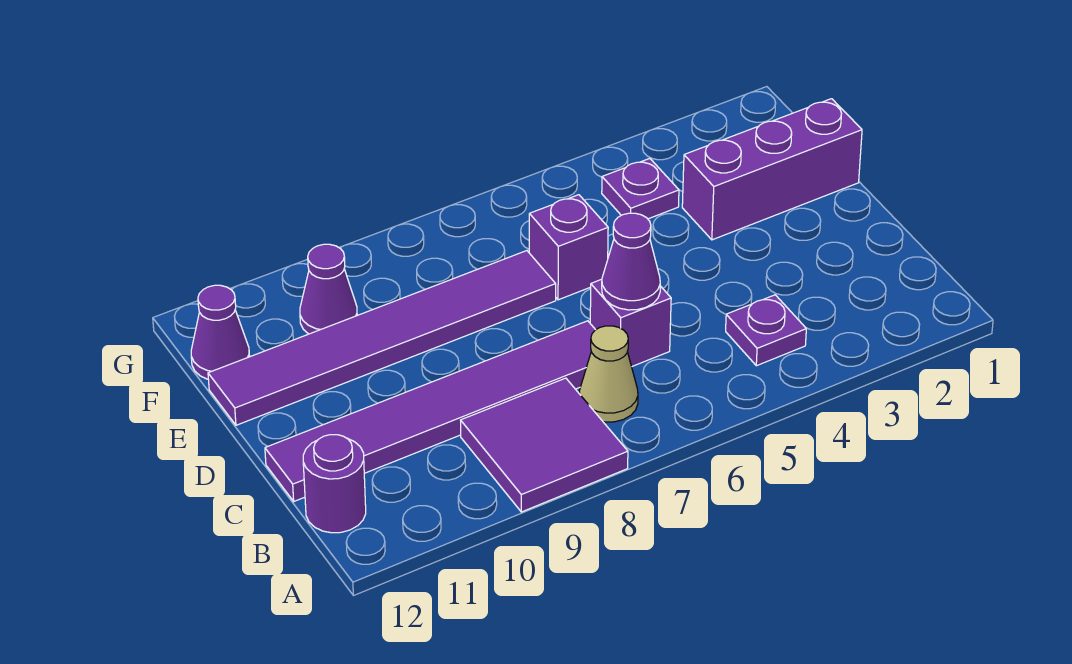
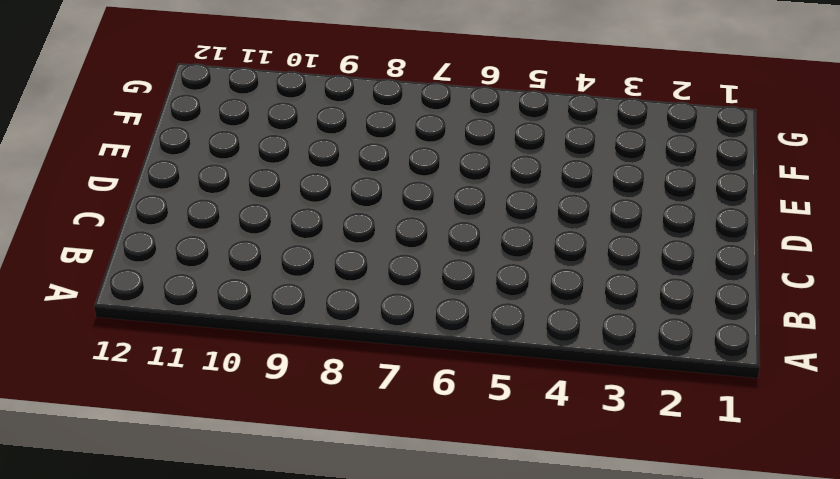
none -> purple 2x2 tile [461,378,628,512]
none -> purple 1x1 plate [726,295,806,366]
none -> tan 1x1 cone [579,326,638,422]

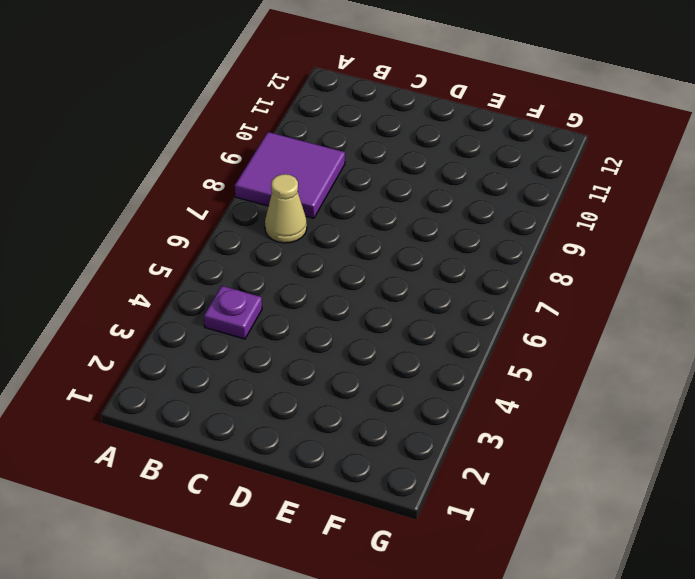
none -> purple 1x1 round brick [303,435,366,533]
none -> purple 1x1 brick [590,279,671,367]
none -> purple 1x6 tile [265,321,595,501]

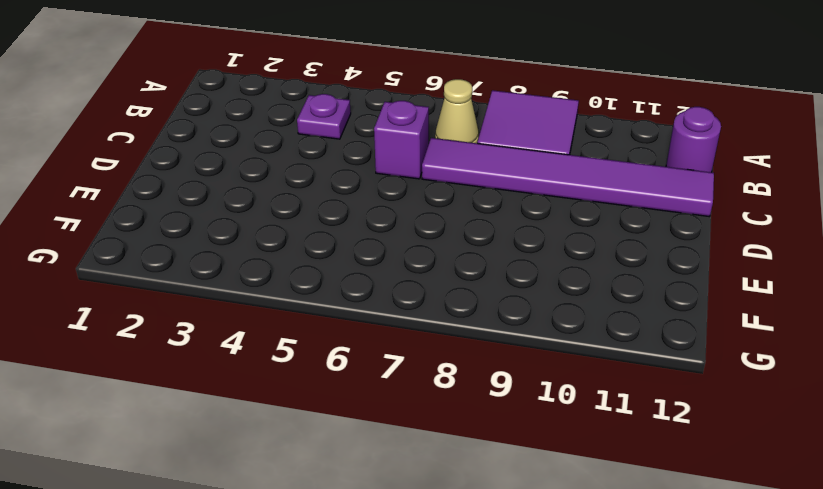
none -> purple 1x3 brick [682,99,862,240]
none -> purple 1x1 brick [529,195,608,300]
none -> purple 1x6 tile [208,251,556,425]

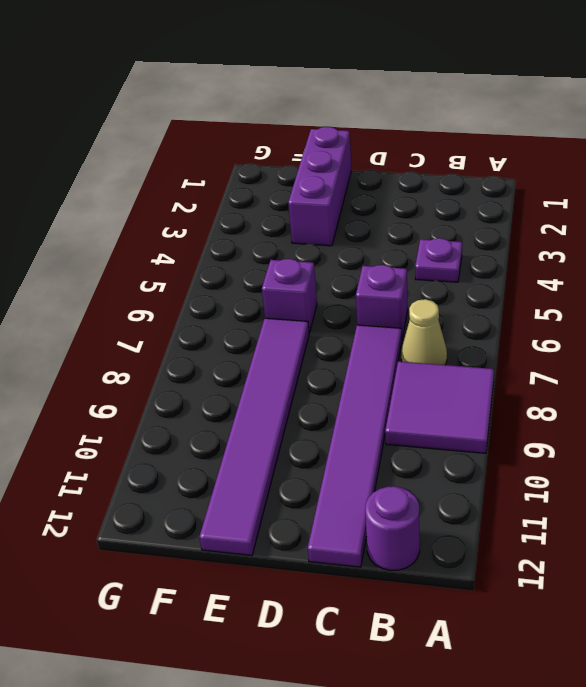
none -> purple 1x1 plate [602,159,679,219]
none -> purple 1x1 cone [300,244,357,334]
none -> purple 1x1 cone [191,285,250,379]

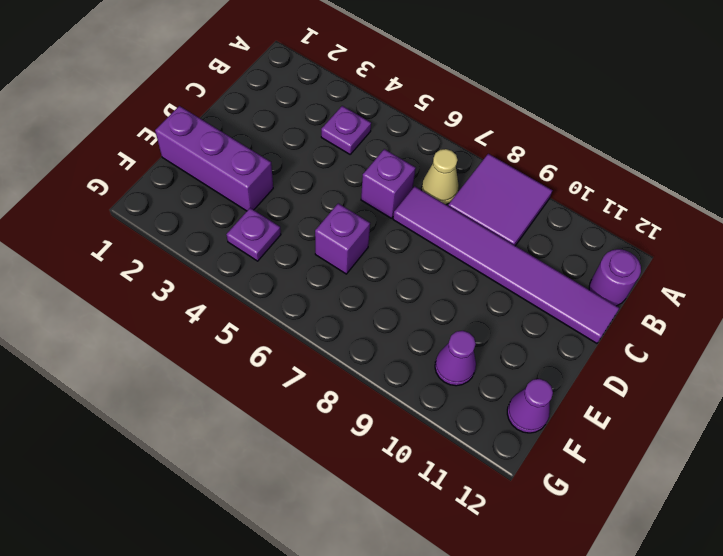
none -> purple 1x6 tile [208,251,556,425]
none -> purple 1x1 cone [602,213,660,310]

